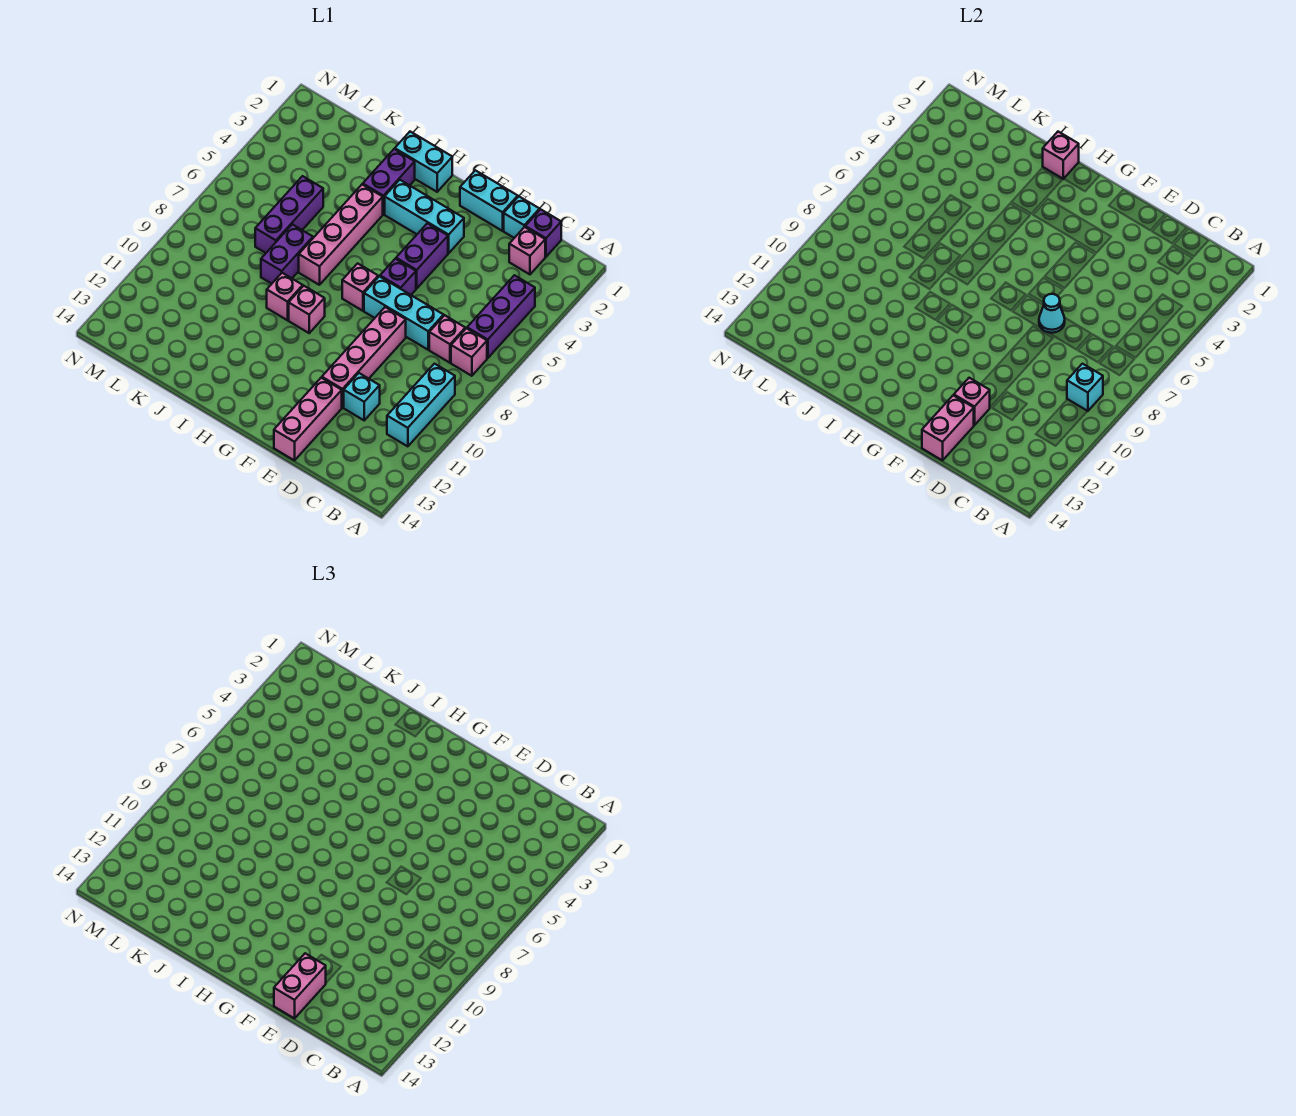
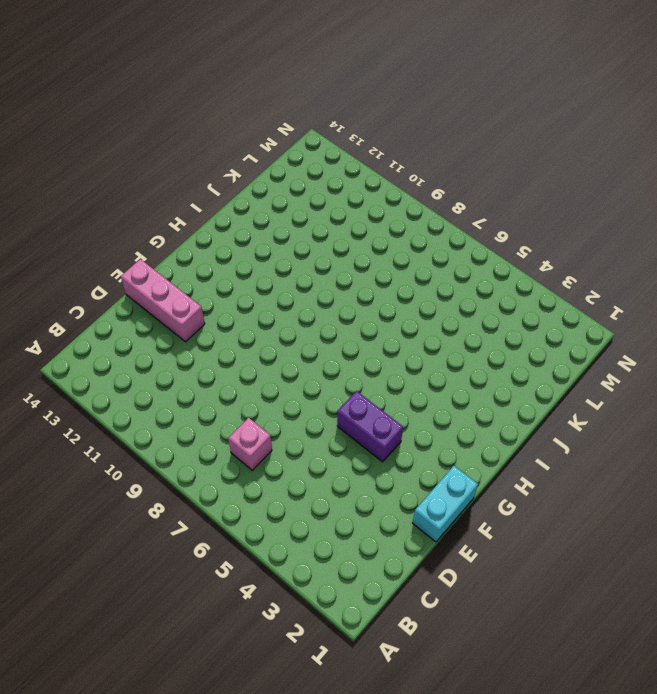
none -> purple 1x3 brick [467,275,535,358]
none -> pink 1x1 brick [451,328,487,376]
none -> cyan 1x3 brick [387,364,455,446]

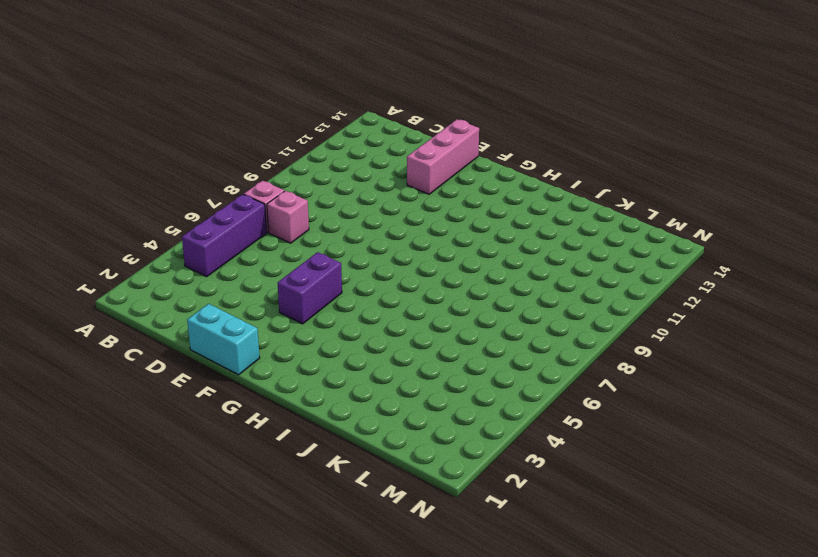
none -> cyan 1x3 brick [387,364,455,446]
none -> purple 1x1 brick [525,209,561,257]
none -> pink 1x1 brick [509,227,545,274]

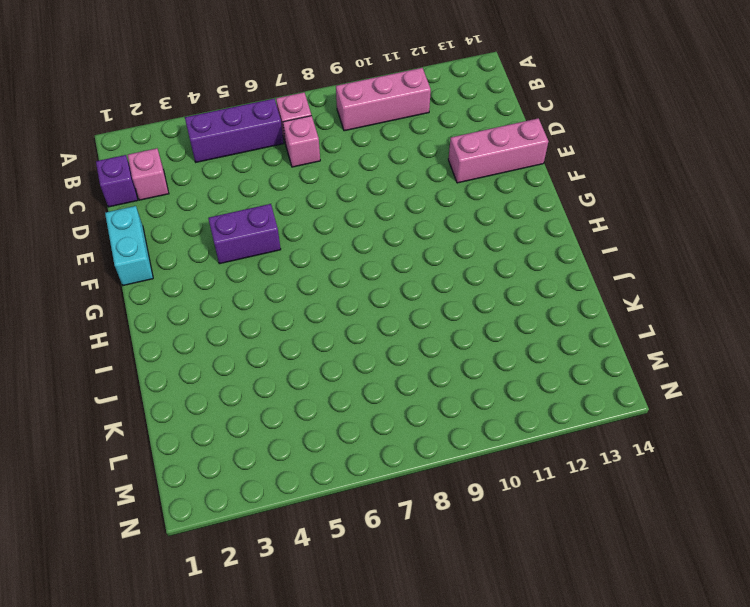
pink 1x3 brick [336,68,431,131] -> cyan 1x3 brick [387,364,455,446]
none -> cyan 1x1 brick [504,197,540,238]
none -> cyan 1x3 brick [364,276,444,350]
none -> cyan 1x1 brick [344,373,380,420]

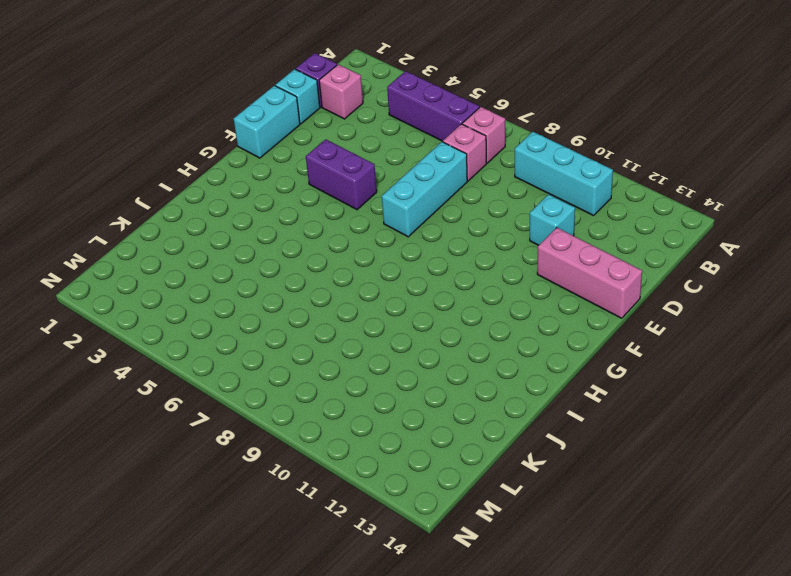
none -> pink 1x4 brick [322,307,406,408]
none -> cyan 1x3 brick [385,180,464,253]
none -> purple 1x1 brick [380,259,416,295]

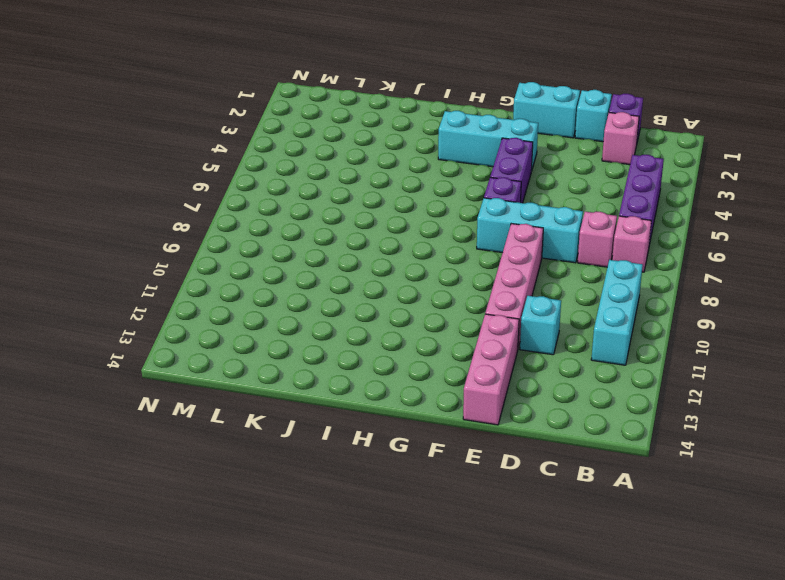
none -> pink 1x1 brick [342,263,378,311]
none -> cyan 1x2 brick [395,132,452,192]
none -> pink 1x1 brick [289,286,325,333]

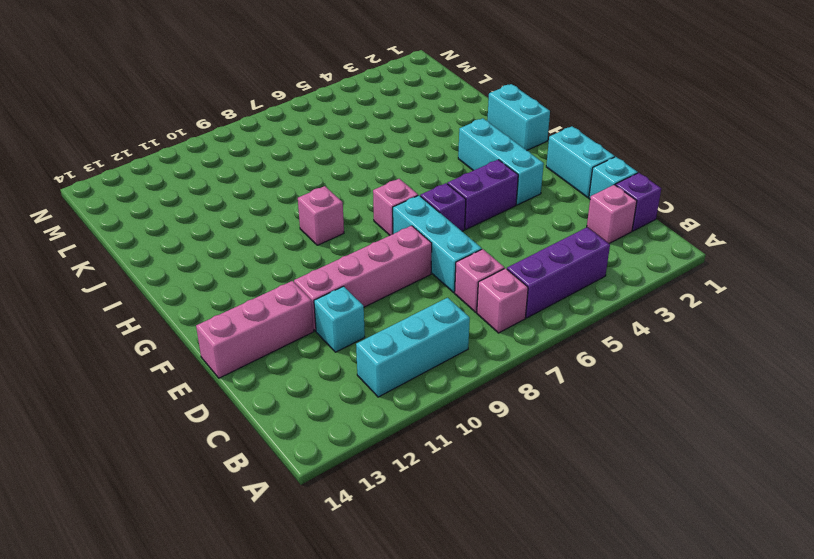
none -> purple 1x2 brick [363,149,415,214]
none -> pink 1x4 brick [299,184,383,285]
none -> pink 1x1 brick [267,273,303,320]

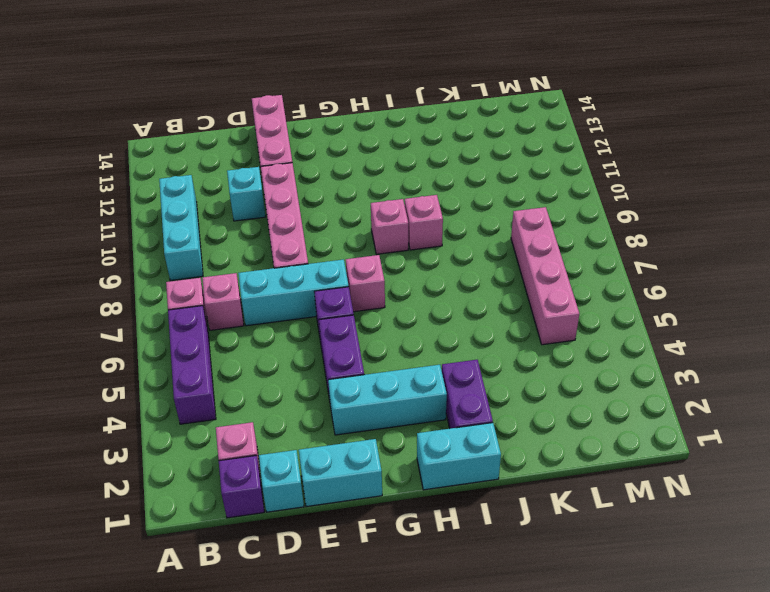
pink 1x4 brick [511,207,579,345] -> pink 1x4 brick moved to [299,184,383,285]
none -> purple 1x2 brick [261,224,313,284]
none -> purple 1x3 brick [255,176,323,253]
none -> cyan 1x1 brick [1067,364,1103,411]

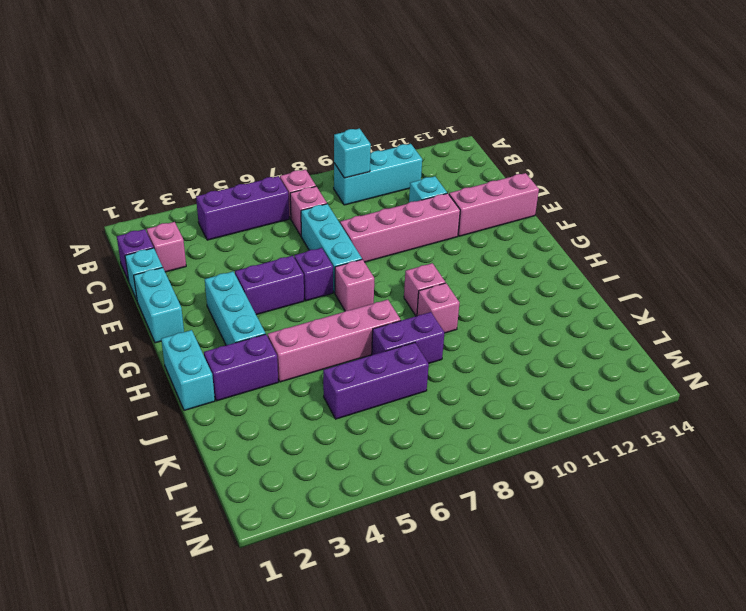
none -> cyan 1x1 cone [1039,294,1065,333]
none -> pink 1x1 brick [954,378,990,425]
none -> pink 1x2 brick [922,395,974,460]

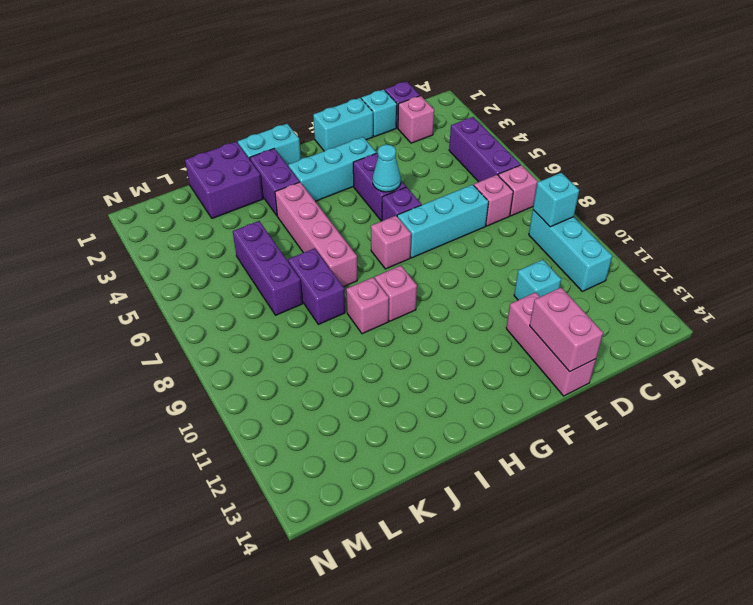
cyan 1x1 cone [373,145,401,192] -> cyan 1x1 cone moved to [1039,294,1065,333]
purple 2x2 brick [185,142,263,218] -> none
none -> pink 1x4 brick [322,307,406,408]
none -> pink 1x1 brick [954,378,990,425]
none -> pink 1x1 brick [1043,132,1079,179]

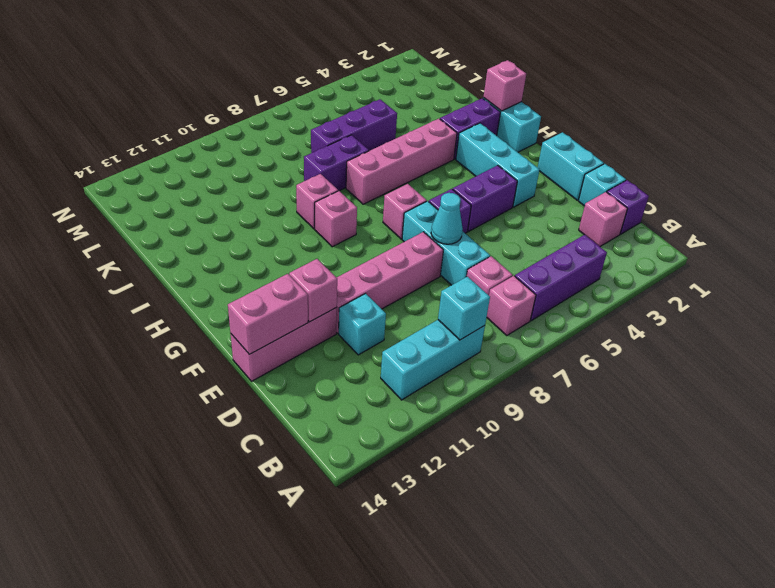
none -> pink 1x2 brick [274,953,326,1018]

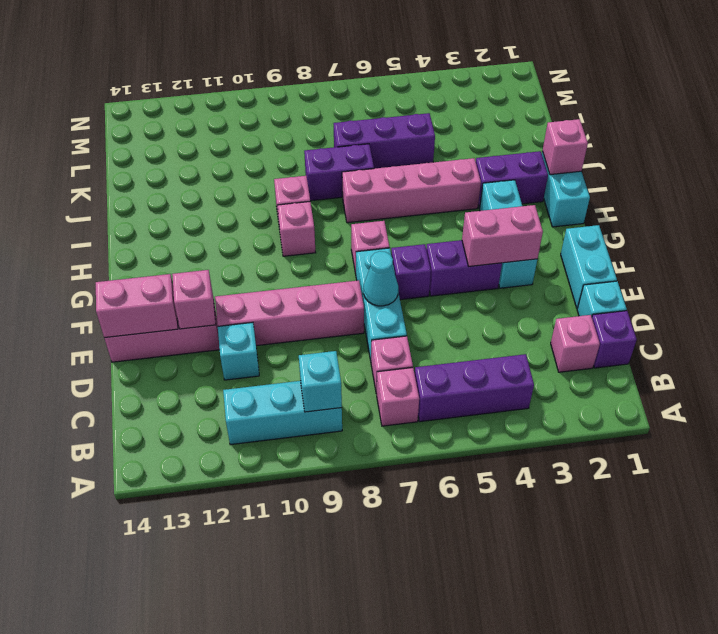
pink 1x2 brick [462,205,543,267] -> pink 1x2 brick moved to [274,953,326,1018]

